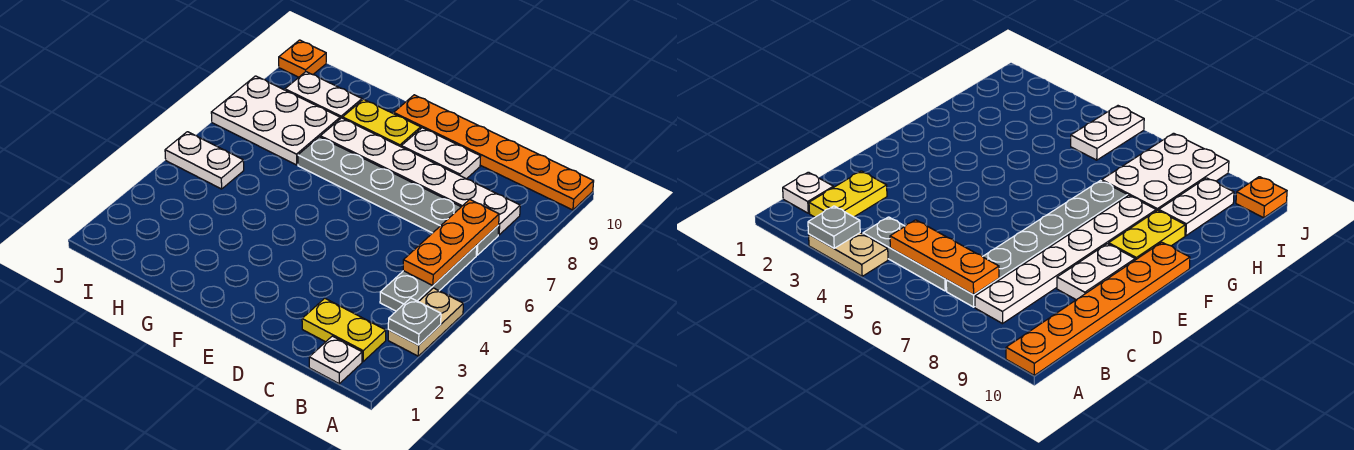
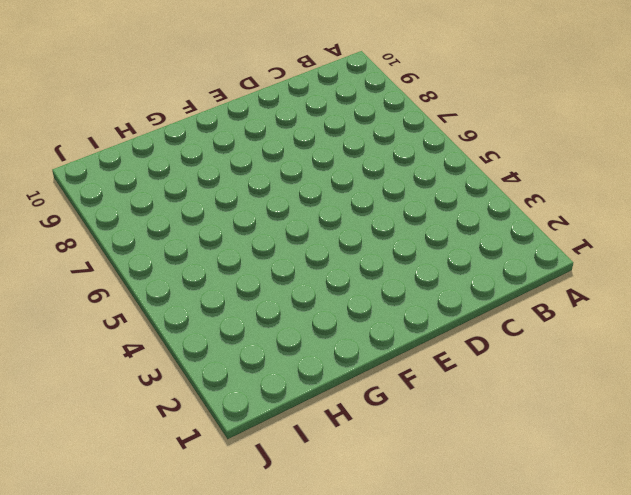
none -> tan 1x2 plate [388,288,463,356]
none -> orange 1x6 plate [394,95,594,210]
none -> white 1x1 plate [309,336,362,384]

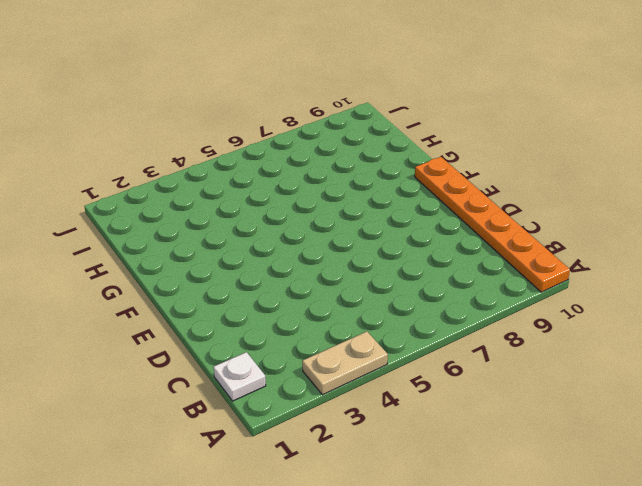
none -> yellow 1x2 plate [302,298,386,361]
none -> grey 1x3 plate [380,246,477,311]
none -> grey 1x6 plate [298,137,499,255]

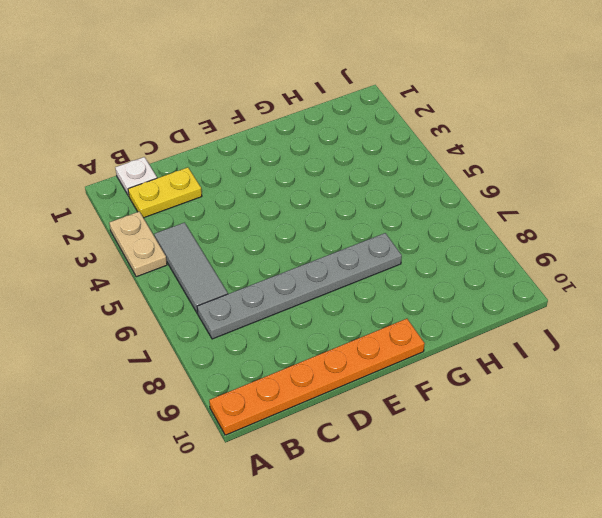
grey 1x3 tile [155,223,228,313] -> grey 1x3 plate [380,246,477,311]
none -> white 1x6 plate [320,118,520,235]
none -> white 1x2 plate [401,128,481,179]
none -> yellow 1x2 plate [343,99,421,147]

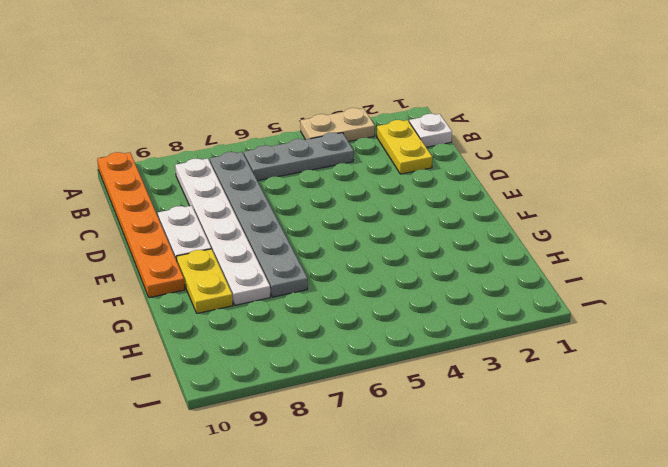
none -> white 2x3 plate [211,76,340,165]
none -> white 1x2 plate [285,72,362,119]
none -> white 1x2 plate [165,132,244,189]

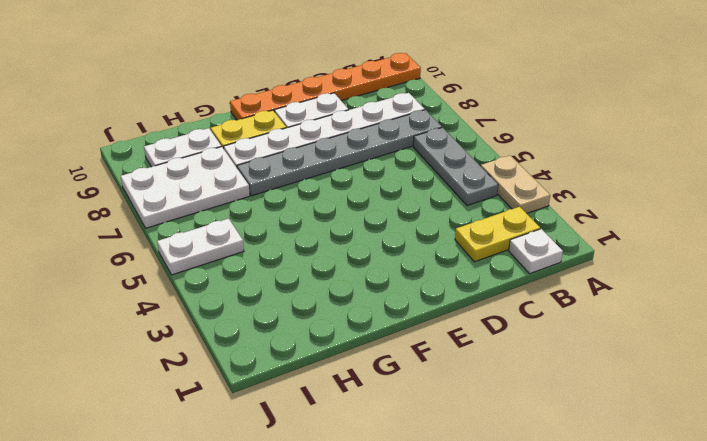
none -> orange 1x1 plate [279,40,326,77]
none -> grey 1x1 plate [388,298,441,345]
none -> orange 1x3 plate [403,199,499,286]

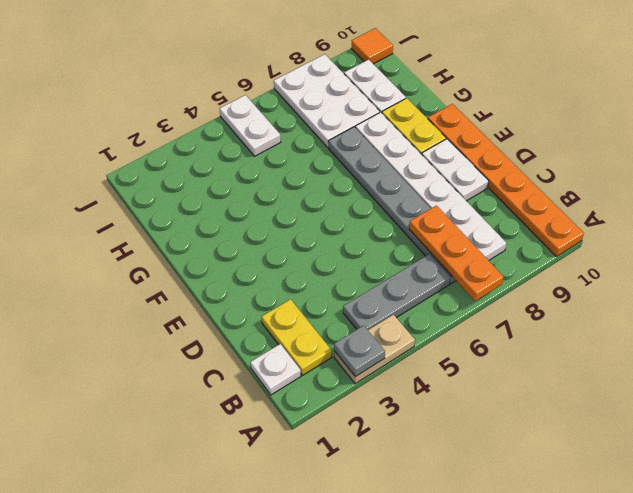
orange 1x3 plate [409,206,504,301] -> orange 1x3 plate turned to [403,199,499,286]
orange 1x1 tile [351,28,393,64] -> orange 1x1 plate [279,40,326,77]

